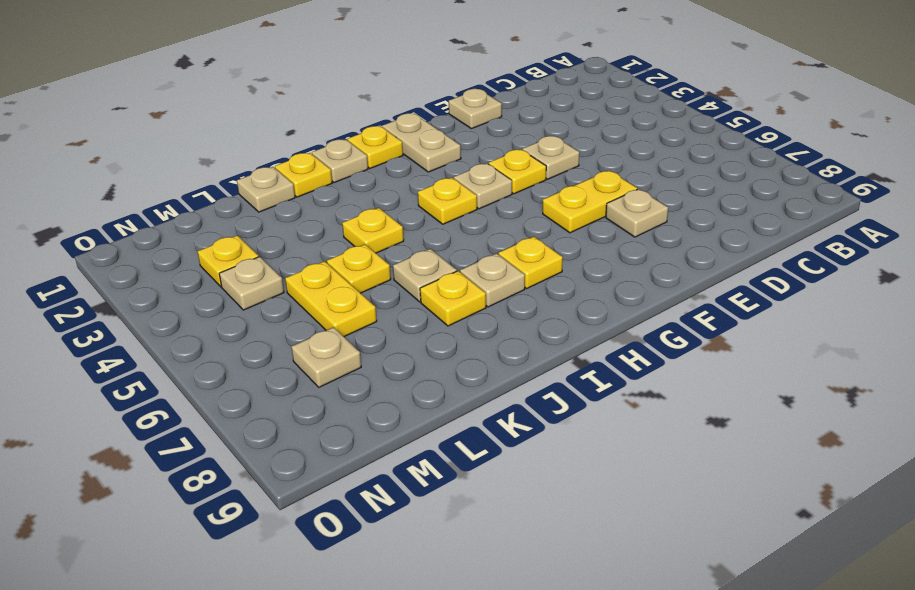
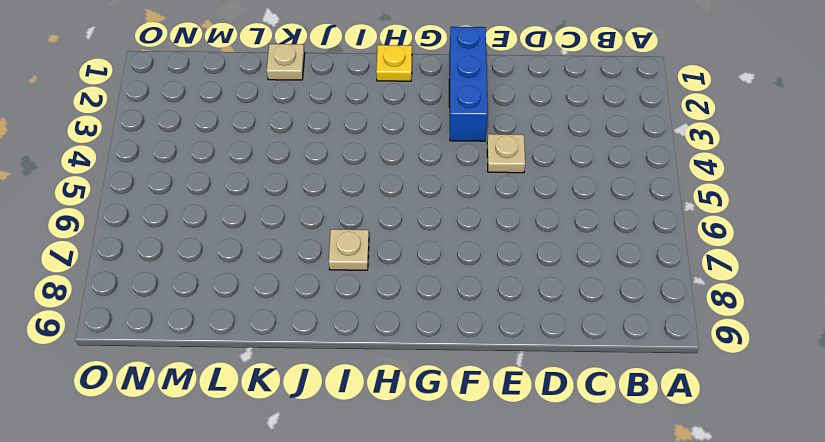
blue 1x3 brick [449,27,488,141] -> none
none -> tan 1x1 plate [449,89,502,129]
none -> yellow 1x2 plate [543,171,637,233]
none -> tan 1x1 plate [606,189,668,237]

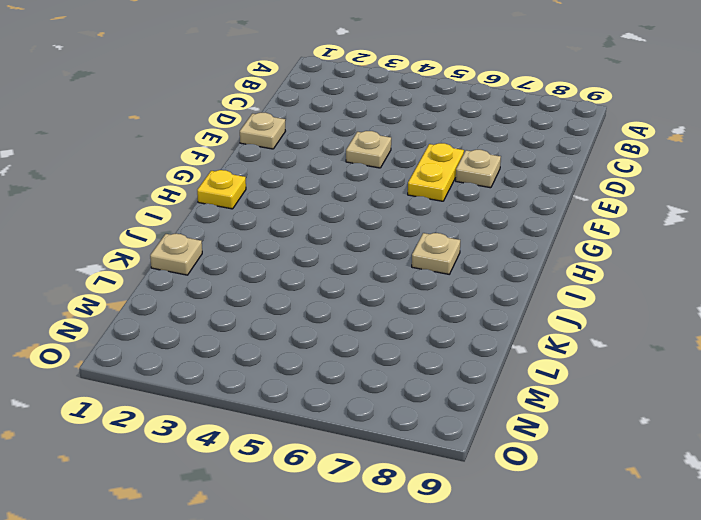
none -> yellow 1x1 plate [489,149,546,194]
none -> tan 1x2 plate [382,113,461,172]
none -> tan 1x1 plate [454,163,512,209]

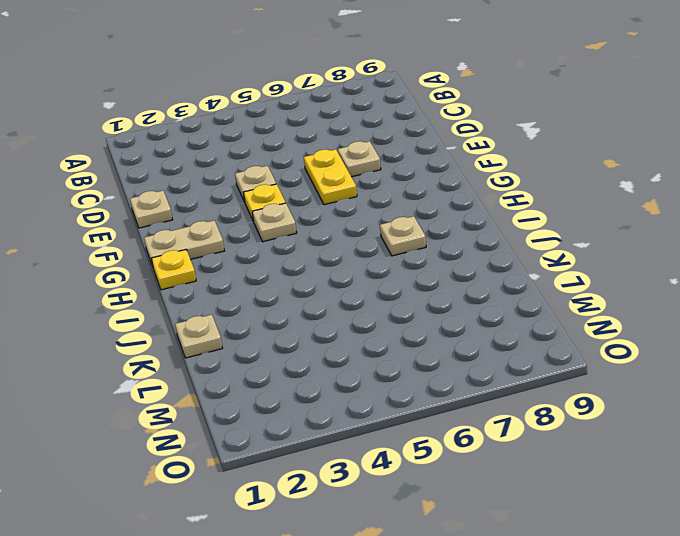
none -> yellow 1x1 plate [418,178,477,224]
none -> yellow 1x1 plate [498,237,563,288]
none -> tan 1x1 plate [312,139,368,183]

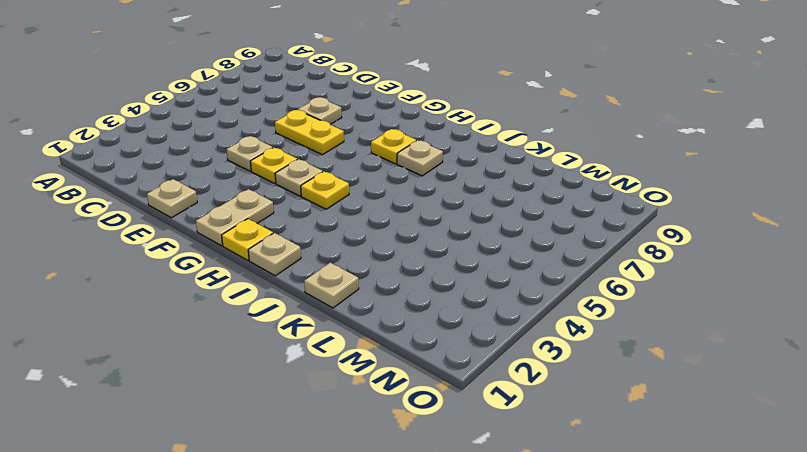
none -> yellow 1x1 plate [275,153,332,197]
none -> yellow 1x1 plate [342,208,404,253]
none -> tan 1x1 plate [393,249,457,302]

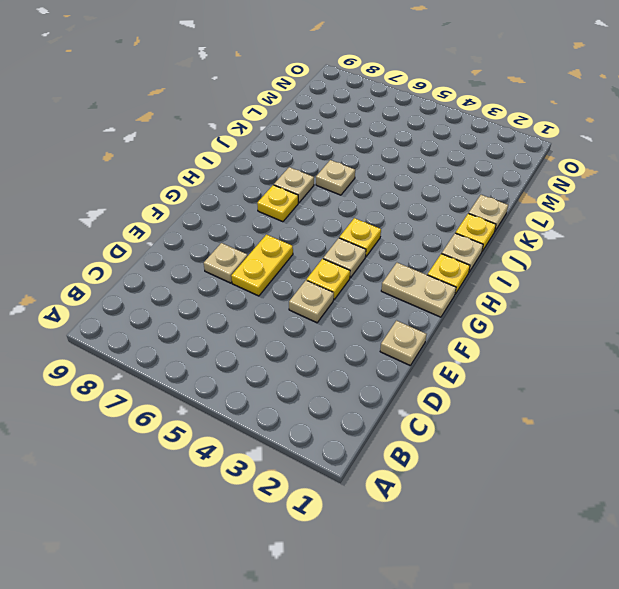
none -> yellow 1x1 plate [342,208,404,253]
none -> yellow 1x1 plate [420,271,486,326]
none -> yellow 1x1 plate [327,244,391,293]

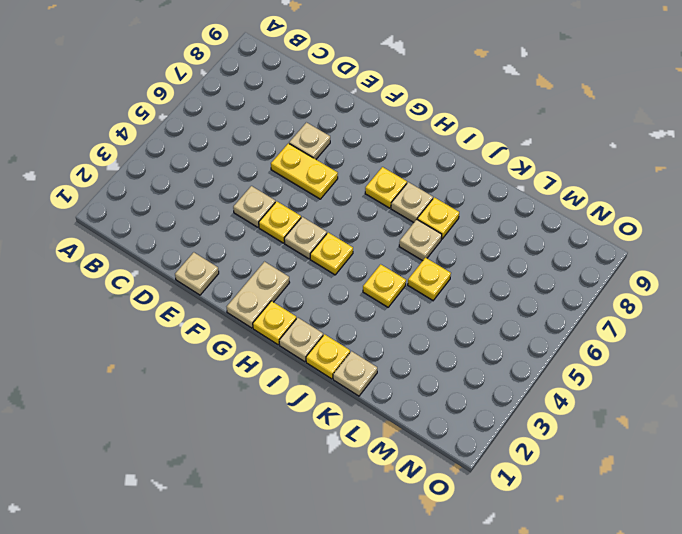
none -> yellow 1x2 plate [285,261,377,337]
none -> yellow 1x1 plate [198,236,259,287]
none -> tan 1x1 plate [219,257,284,310]

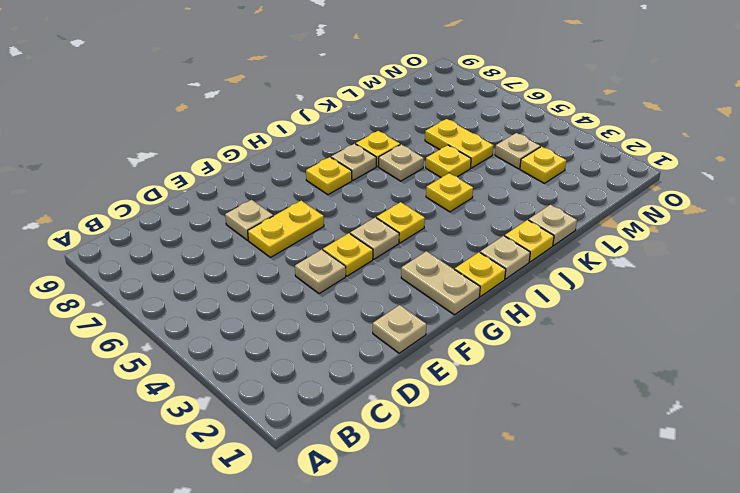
none -> tan 1x1 plate [291,327,361,387]

